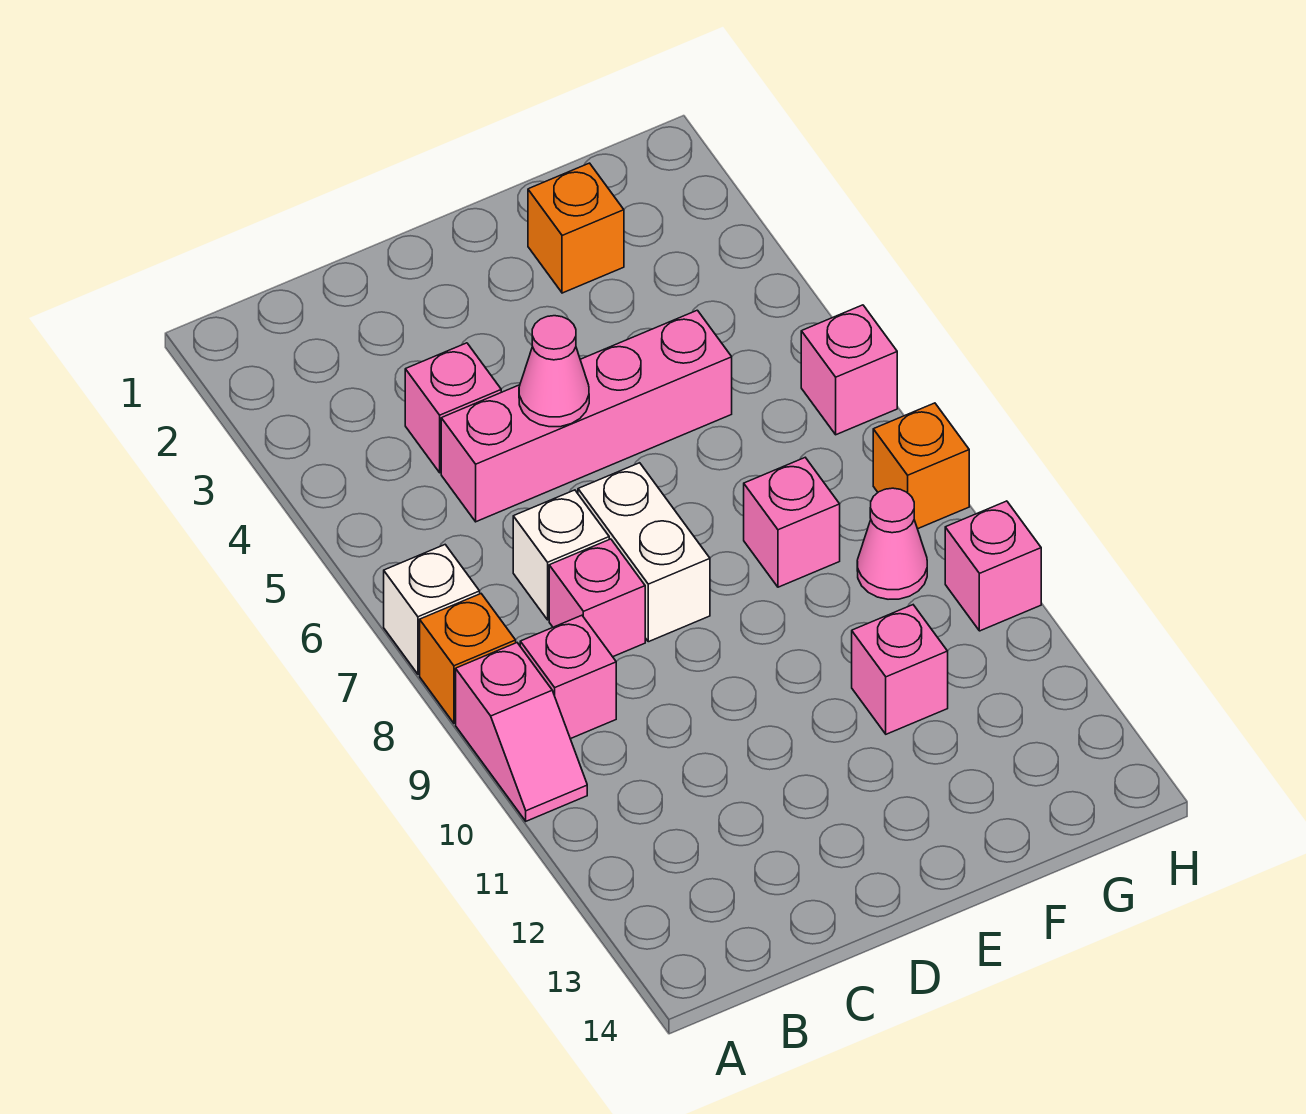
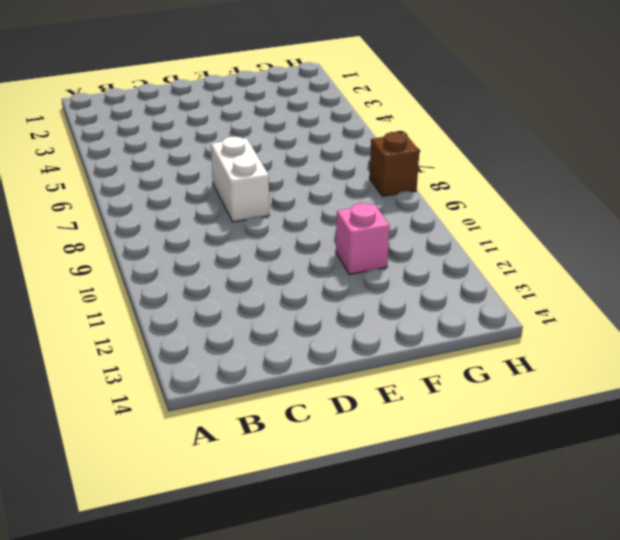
brown 1x1 brick [369,132,419,196] -> orange 1x1 brick [873,403,969,529]
none -> white 1x1 brick [384,545,480,674]
none -> orange 1x1 brick [420,594,516,723]
none -> pink 1x2 slope [456,643,587,821]

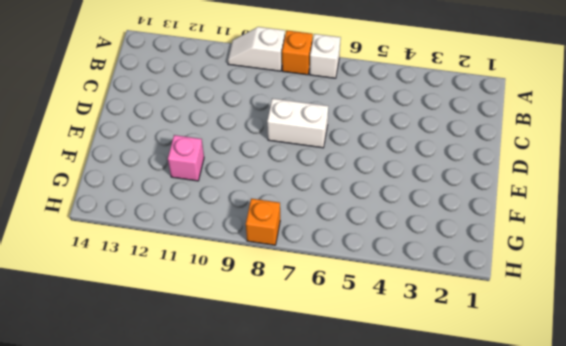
white 1x2 slope [228,27,285,71] -> pink 1x2 slope [456,643,587,821]
none -> pink 1x1 brick [520,615,616,739]
none -> pink 1x1 brick [405,343,501,473]
none -> pink 1x4 brick [441,310,732,522]

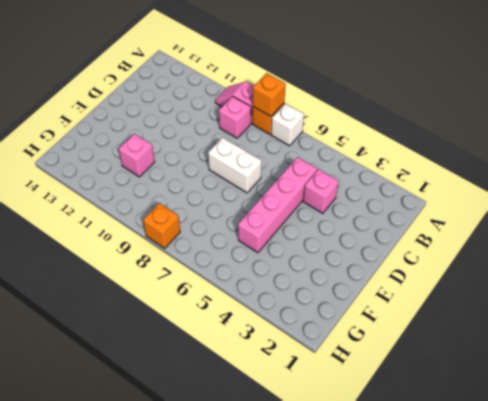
orange 1x1 brick [253,73,286,116] -> orange 1x1 brick moved to [528,163,624,293]
none -> white 1x1 brick [513,490,609,620]
none -> pink 1x1 brick [549,539,645,657]
none -> pink 1x1 brick [744,458,840,587]

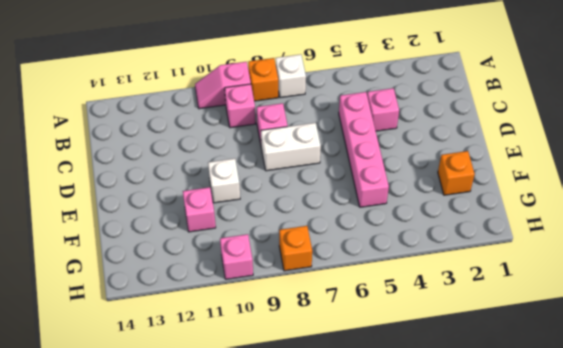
white 1x1 brick [208,159,240,203] -> white 1x1 brick moved to [513,490,609,620]
none -> pink 1x1 brick [744,458,840,587]
none -> pink 1x1 cone [857,488,927,599]
none -> pink 1x1 brick [801,305,897,435]

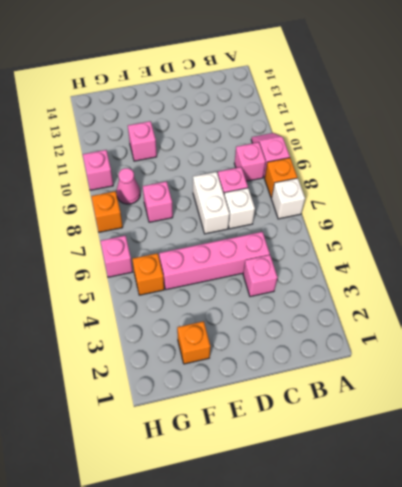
orange 1x1 brick [132,253,164,295] -> none
none -> pink 1x1 cone [519,316,589,427]

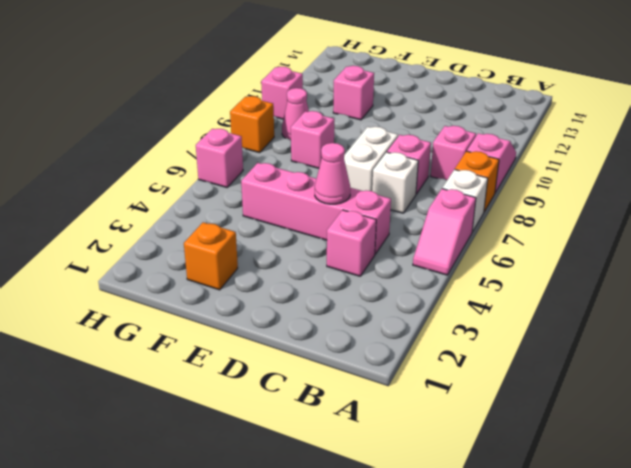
pink 1x2 slope [413,189,476,275] -> none

